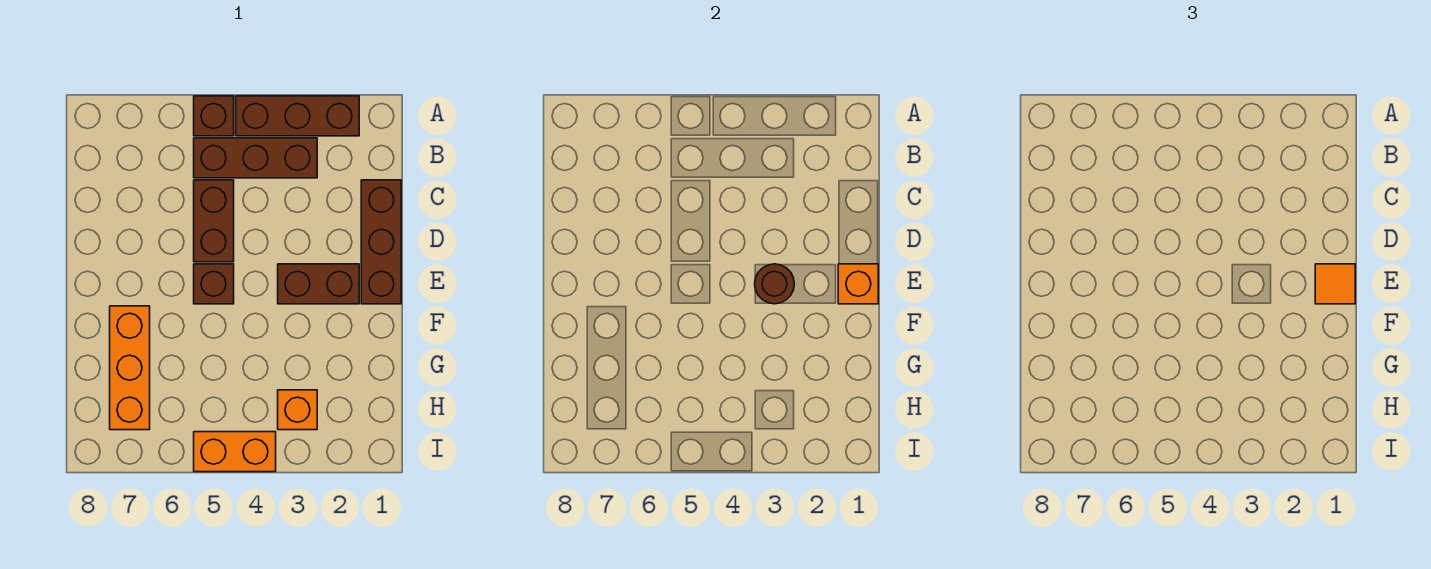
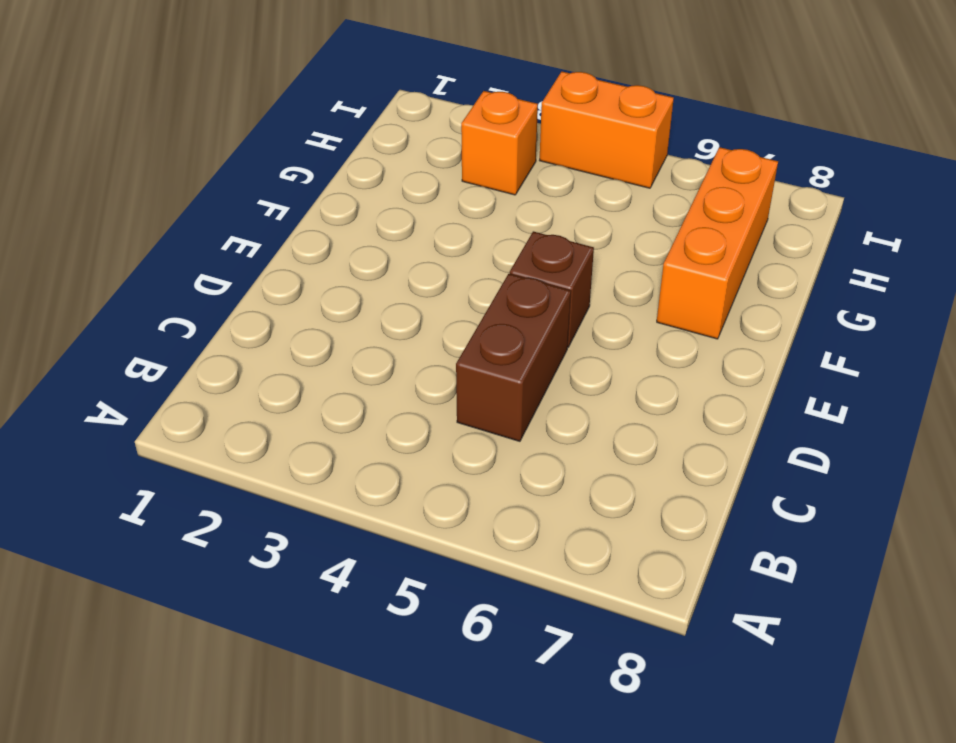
none -> brown 1x3 brick [236,96,359,136]
none -> brown 1x1 brick [194,96,234,136]
none -> brown 1x3 brick [194,138,317,178]

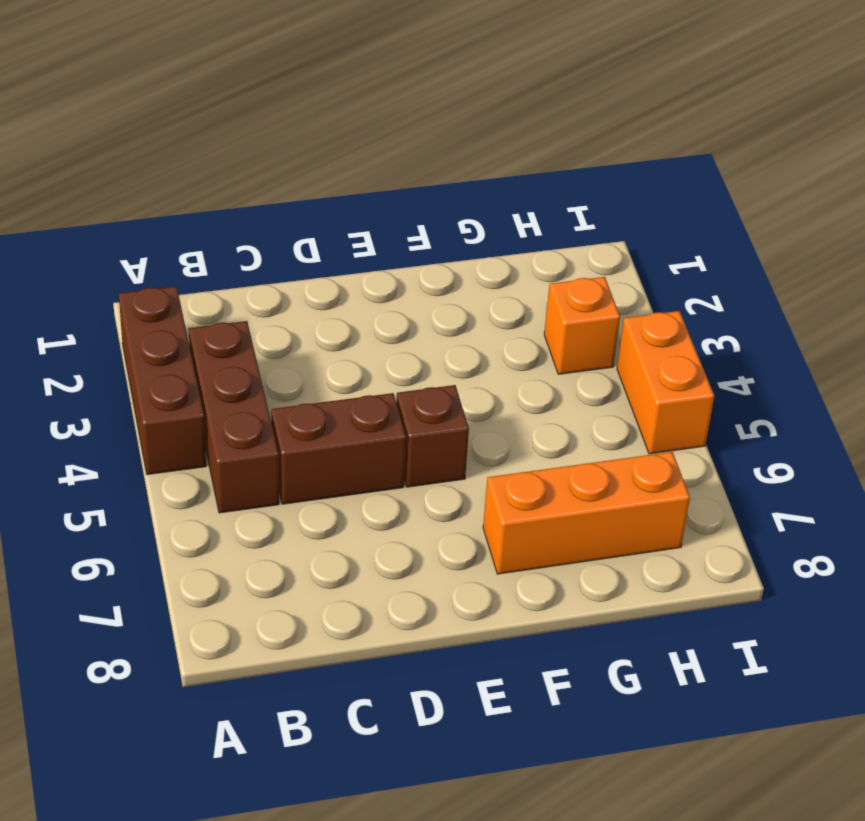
none -> brown 1x1 brick [194,96,234,136]
none -> brown 1x3 brick [361,180,401,304]
none -> brown 1x2 brick [278,264,359,304]

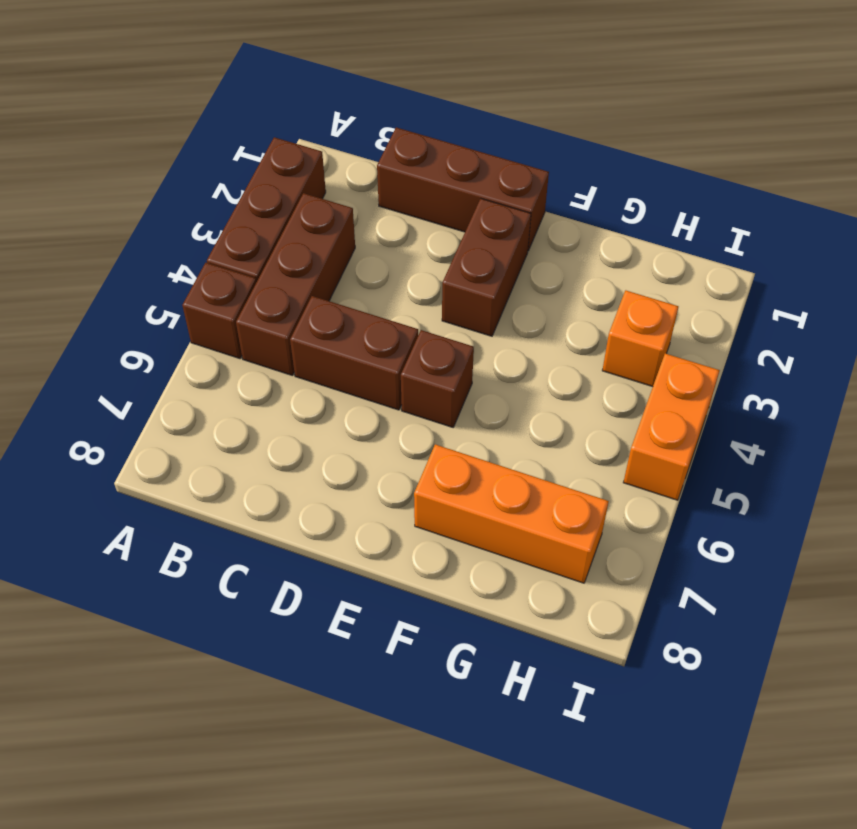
none -> orange 1x1 brick [838,264,878,304]
none -> brown 1x1 round brick [755,264,794,304]
none -> orange 1x1 tile [1315,264,1355,304]

